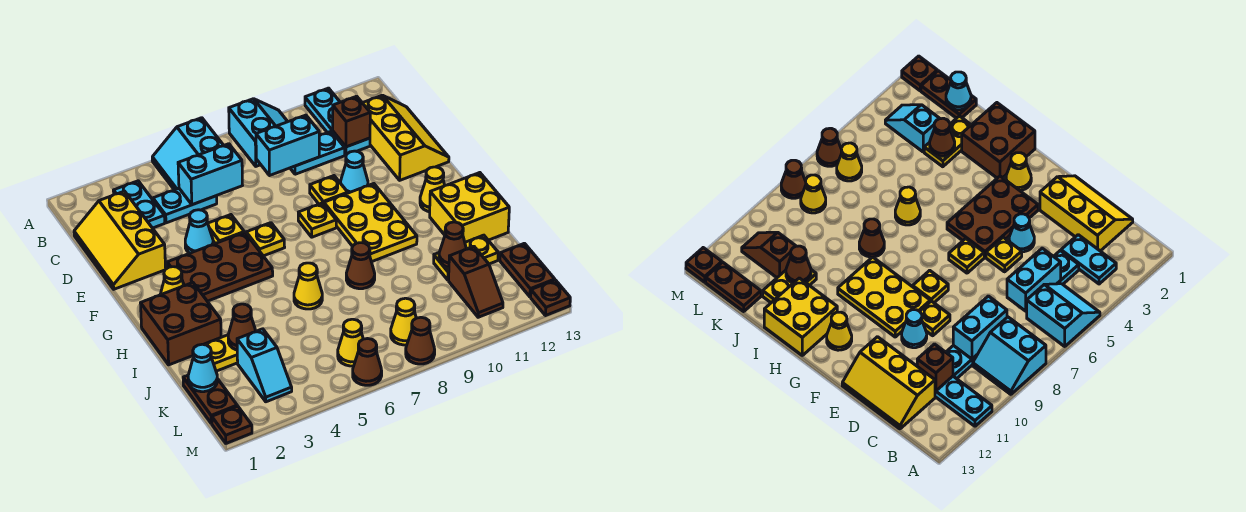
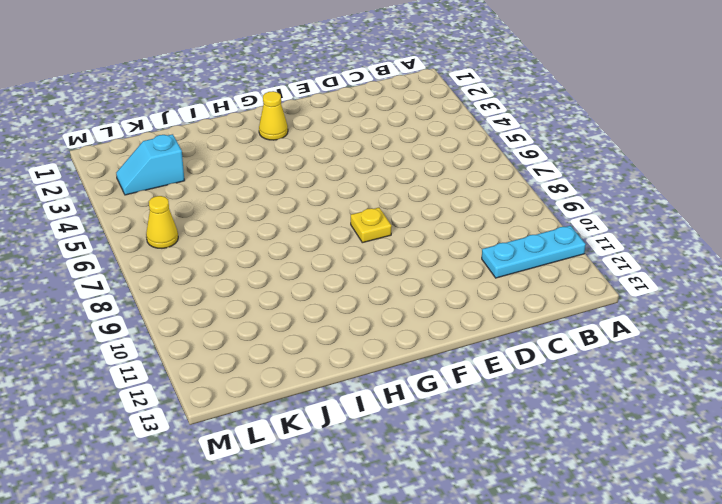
none -> cyan 2x2 slope [152,118,224,190]
none -> cyan 2x2 slope [229,99,288,166]
none -> cyan 1x2 plate [113,181,165,228]
none -> yellow 2x3 slope [74,191,166,289]

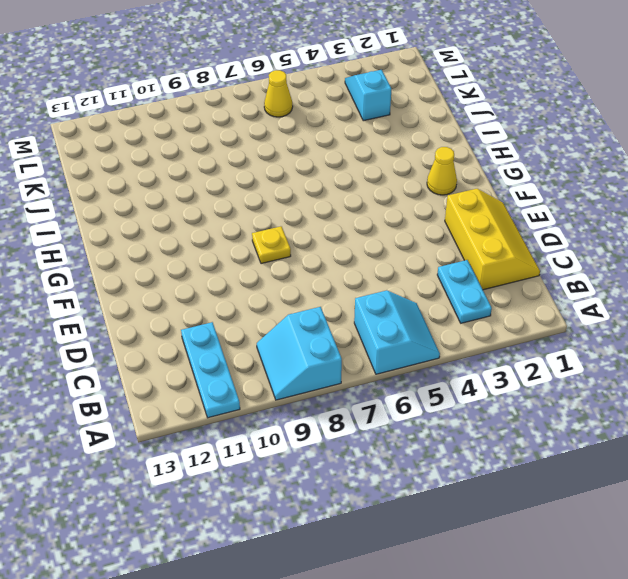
none -> cyan 1x2 plate [153,188,217,223]
none -> cyan 1x2 plate [290,132,345,174]
none -> yellow 2x3 slope [363,95,449,180]
none -> cyan 1x1 cone [185,210,213,253]

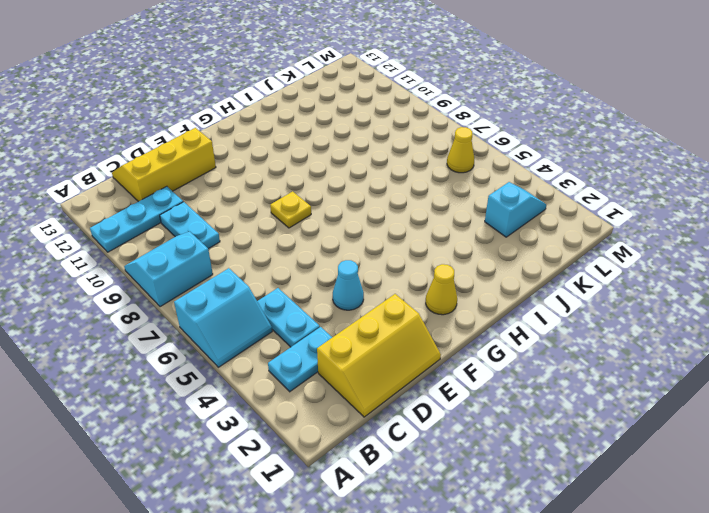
none -> yellow 1x1 plate [208,215,244,244]
none -> yellow 1x1 plate [310,176,348,204]
none -> cyan 1x1 cone [340,151,368,193]
none -> brown 2x3 plate [167,232,273,301]

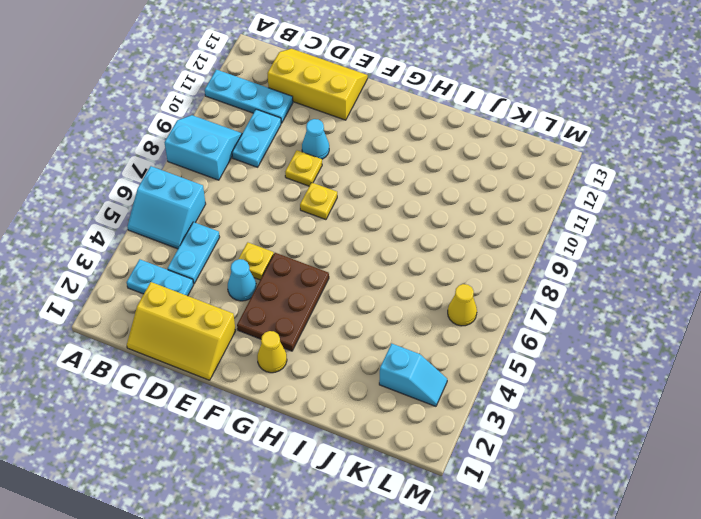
none -> yellow 1x1 plate [246,223,285,256]
none -> yellow 2x3 plate [324,184,417,262]
none -> yellow 1x1 cone [420,167,445,212]
none -> brown 2x2 brick [141,283,221,365]

